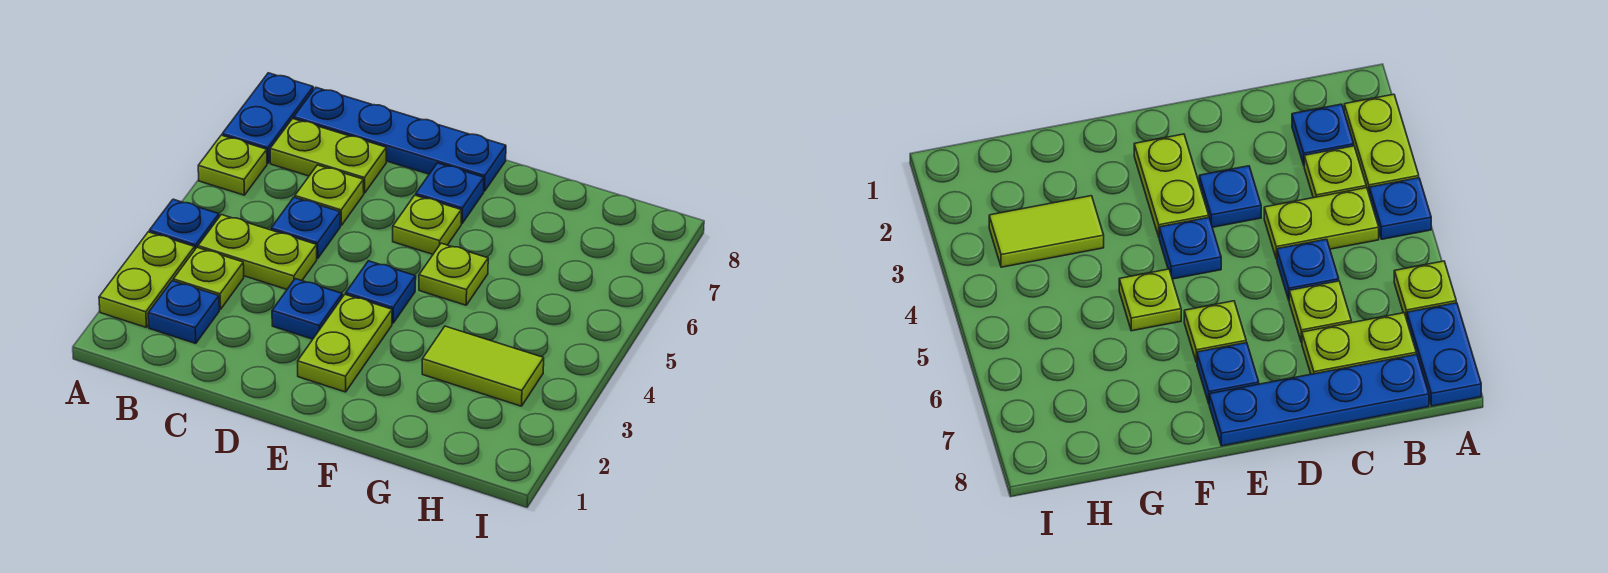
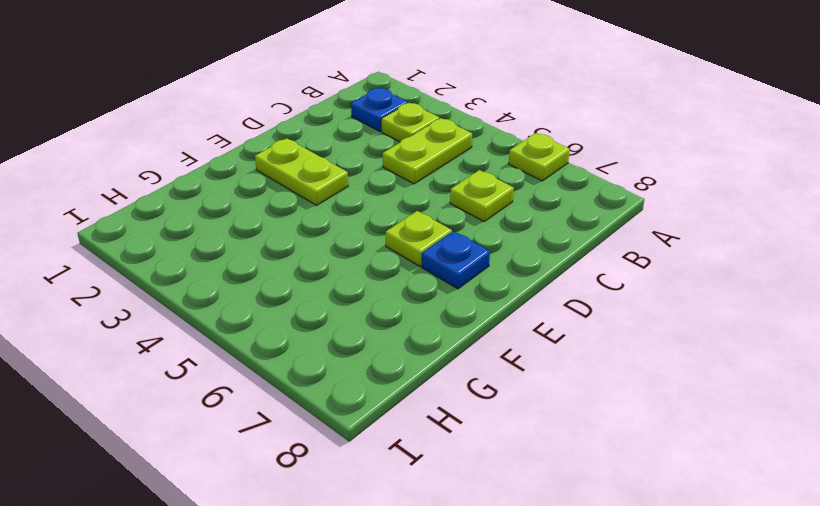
none -> lime 1x2 plate [99,232,195,328]
none -> blue 1x1 plate [149,199,219,249]
none -> blue 1x2 plate [222,73,313,163]

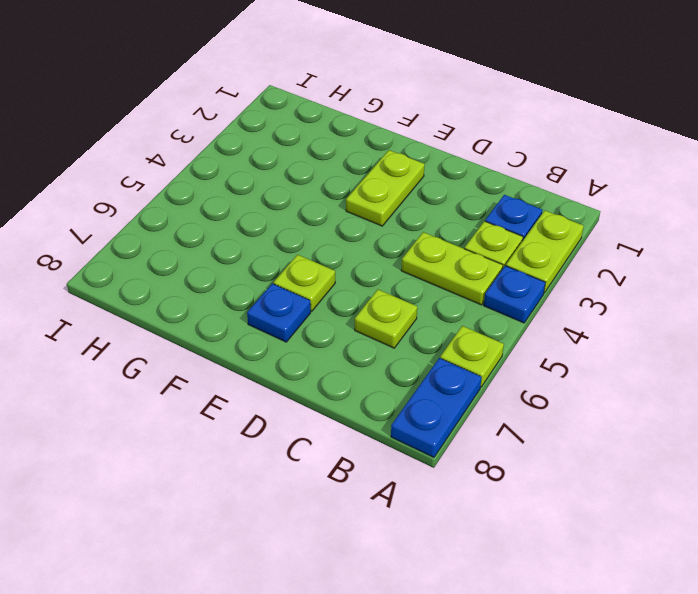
none -> lime 1x2 plate [270,119,386,193]
none -> blue 1x4 plate [294,88,506,191]
none -> blue 1x1 plate [271,197,340,258]

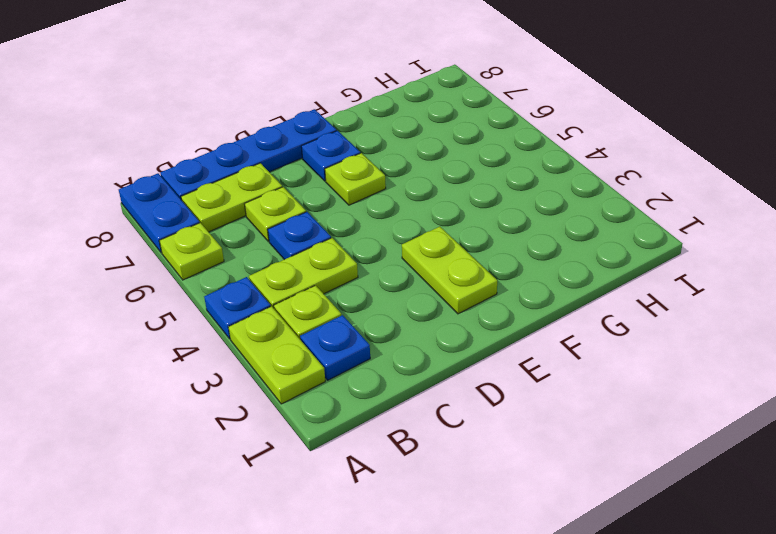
none -> blue 1x1 plate [272,279,342,339]
none -> blue 1x1 plate [346,261,416,323]
none -> lime 1x1 plate [419,243,488,305]

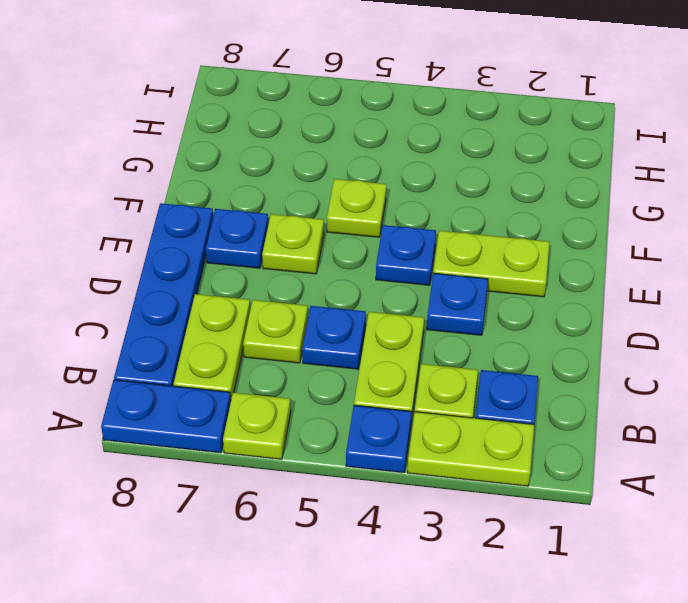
none -> lime 1x2 tile [422,326,544,406]

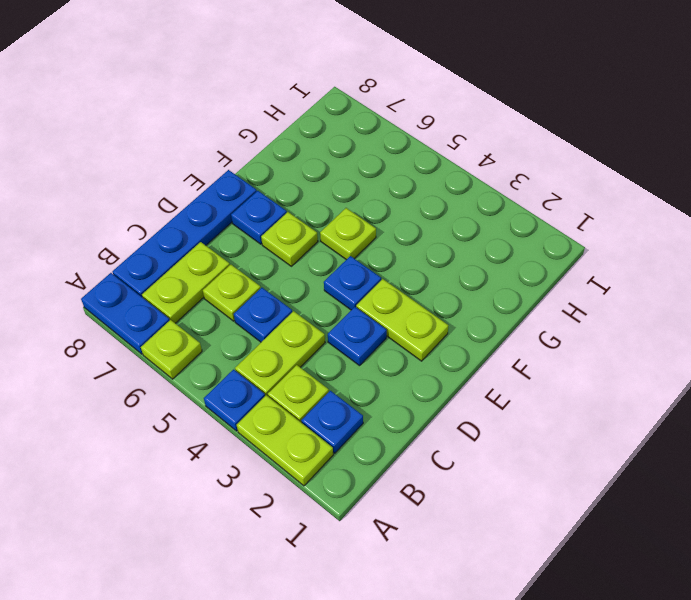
none -> lime 1x2 tile [422,326,544,406]

